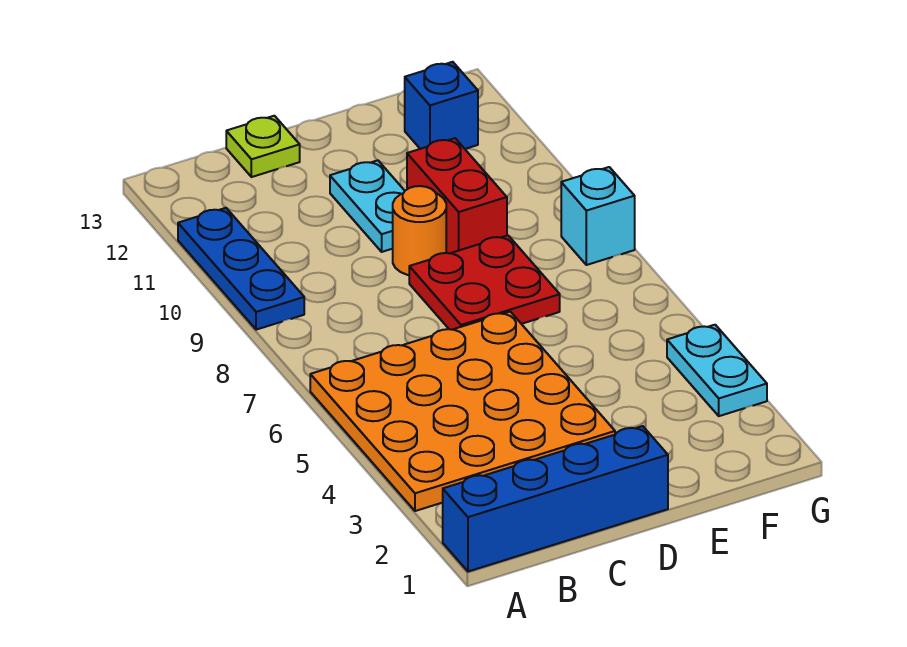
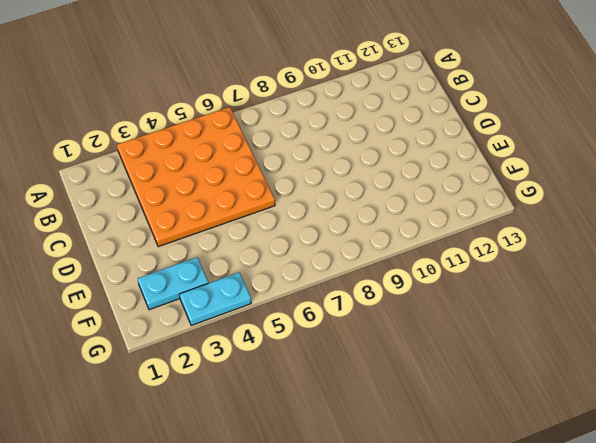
cyan 1x2 plate [138,257,208,310] -> cyan 1x2 plate moved to [330,160,405,252]
none -> blue 1x4 brick [443,426,668,572]
none -> blue 1x3 plate [178,208,304,330]

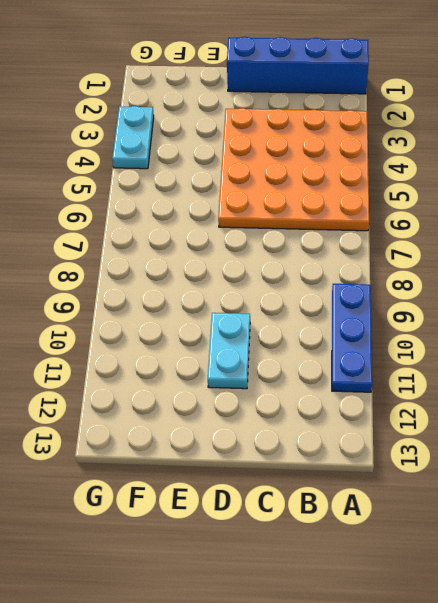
none -> lime 1x1 plate [226,116,300,177]
none -> red 2x2 plate [409,235,560,330]

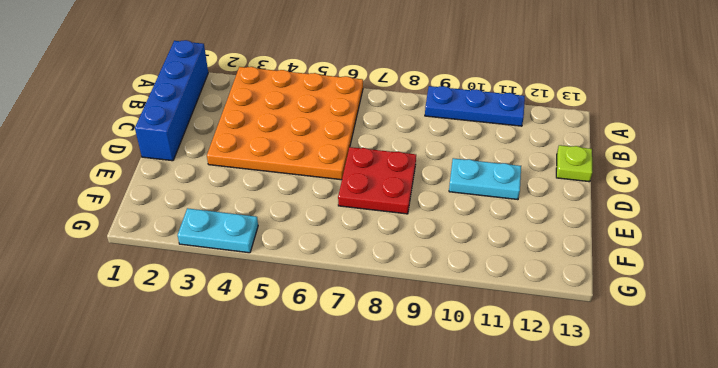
none -> orange 1x1 round brick [393,186,446,275]
none -> red 1x2 brick [407,138,507,253]

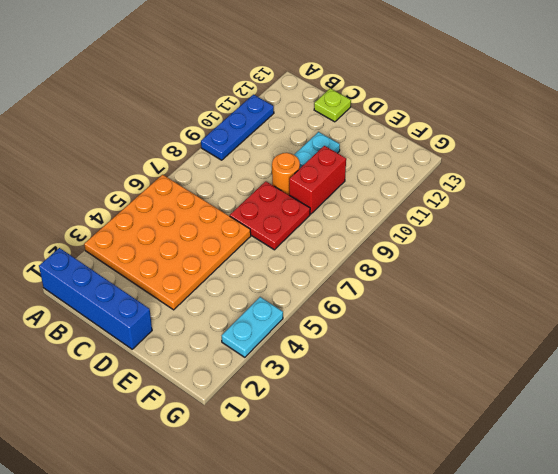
none -> blue 1x1 brick [405,62,478,149]
none -> cyan 1x1 brick [561,167,635,265]

